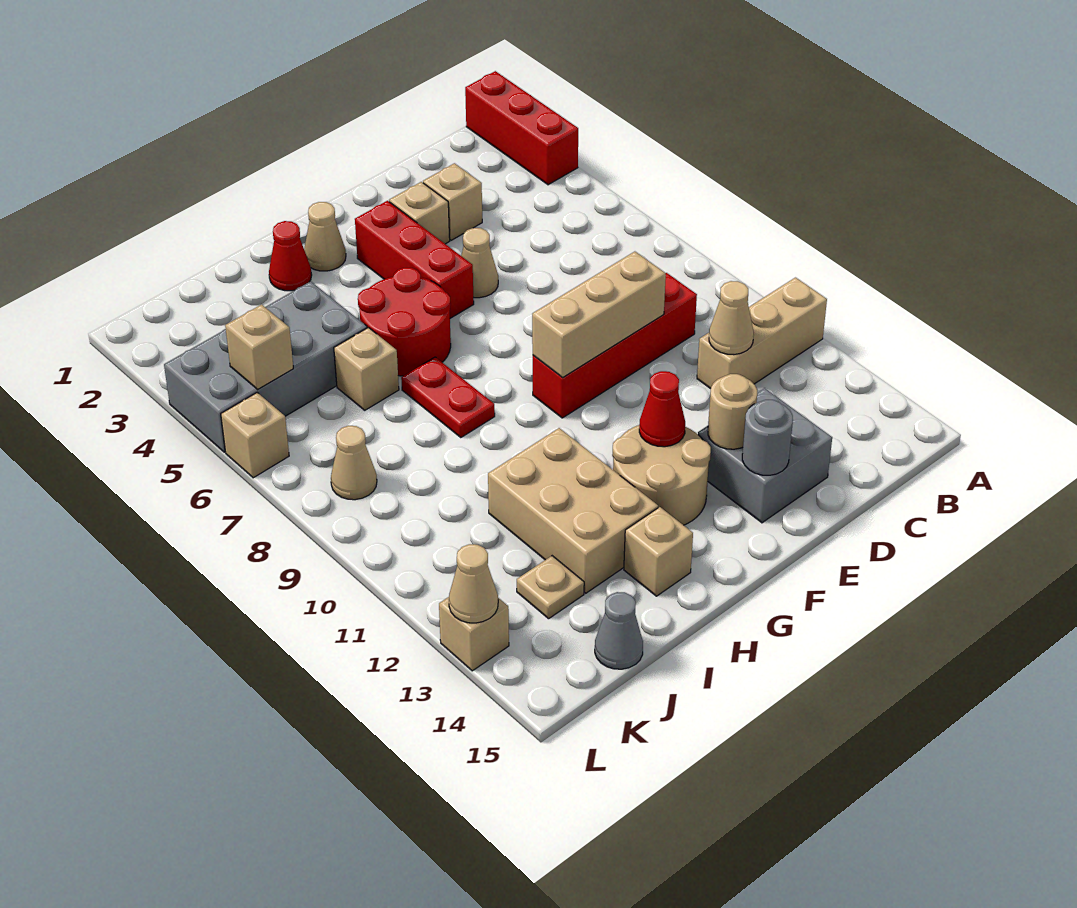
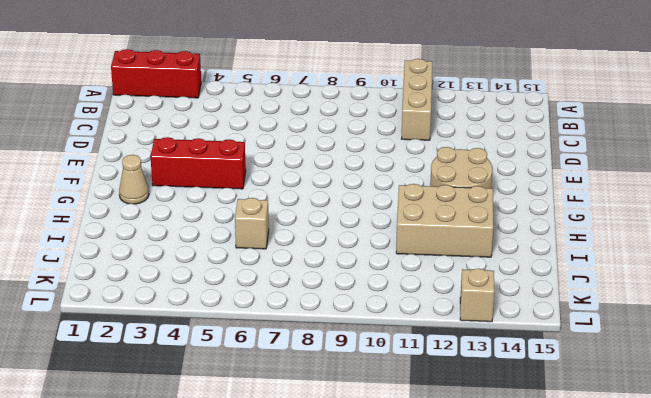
none -> red 1x4 brick [533,273,697,418]
none -> tan 1x1 brick [423,163,482,240]
none -> grey 2x2 brick [698,388,832,523]

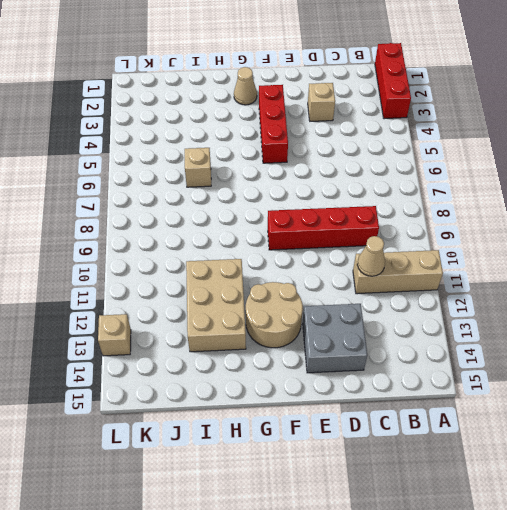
none -> tan 1x1 brick [389,182,450,244]
none -> tan 1x1 cone [461,228,498,298]
none -> red 2x2 round brick [358,268,451,376]

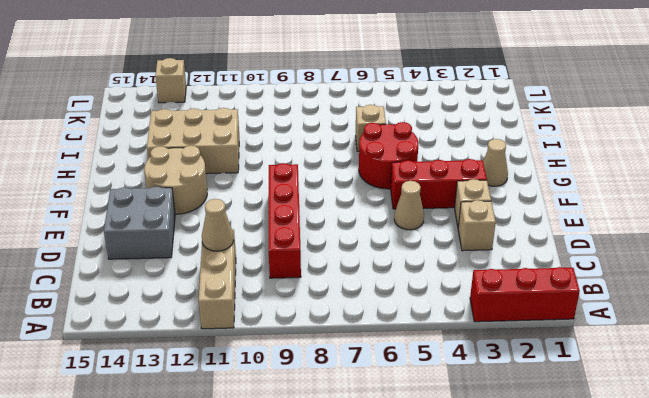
none -> red 1x1 cone [269,221,312,291]
none -> red 1x2 plate [401,357,495,438]
none -> tan 1x1 brick [624,507,693,596]

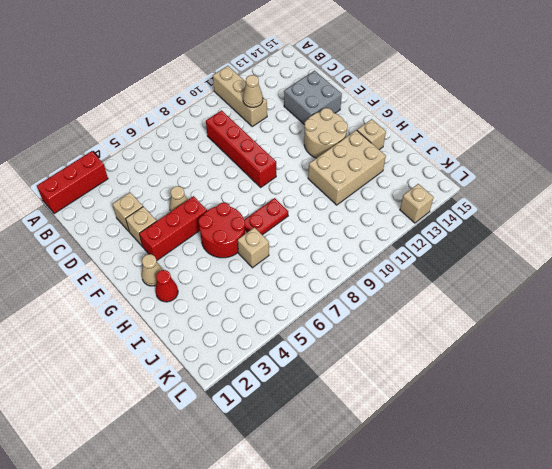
none -> grey 2x4 brick [164,281,367,452]
none -> tan 1x1 plate [517,556,584,619]
none -> grey 1x1 cone [595,592,643,669]

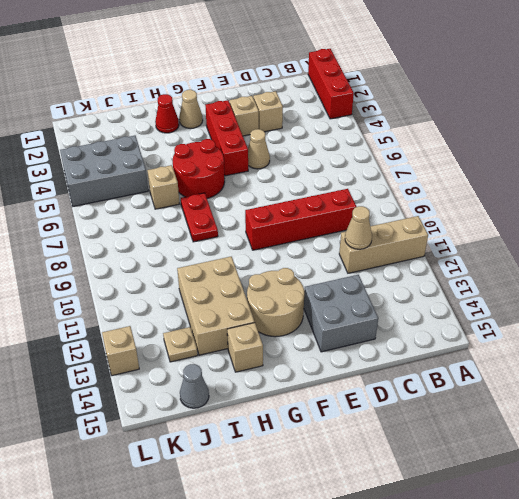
grey 2x3 brick [60,136,148,206] -> grey 2x4 brick [164,281,367,452]
none -> tan 1x1 cone [331,426,377,500]
none -> tan 1x1 brick [221,393,289,478]
none -> tan 1x3 brick [532,252,666,378]

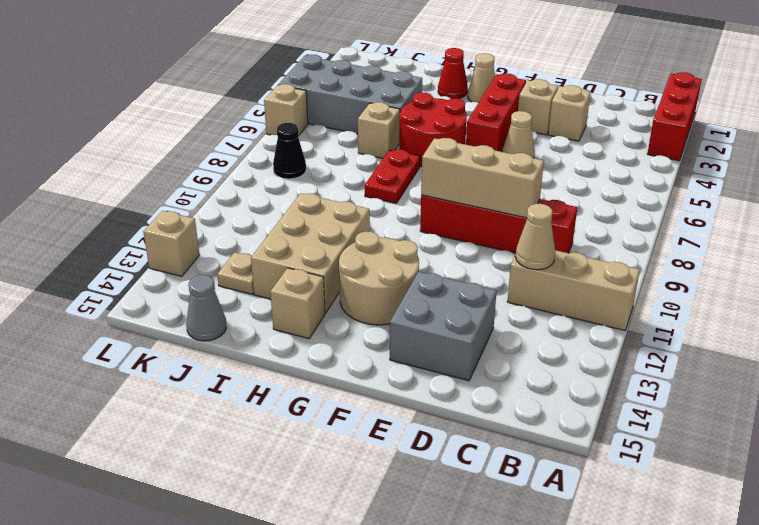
black 1x1 cone [273,123,306,179] -> tan 1x1 cone [331,426,377,500]
none -> tan 1x1 round brick [708,374,757,449]
none -> grey 1x1 round brick [742,400,793,475]
none -> red 1x1 cone [639,371,685,447]

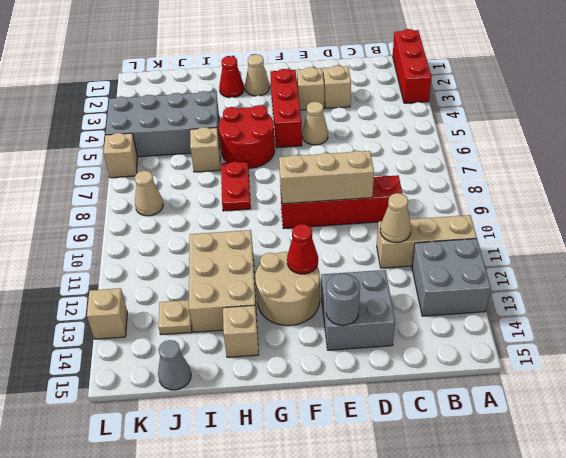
grey 2x2 brick [412,239,491,316] -> none
none -> tan 1x1 round brick [708,374,757,449]
none -> tan 1x1 brick [225,305,293,389]
none -> tan 1x1 cone [449,544,498,623]

